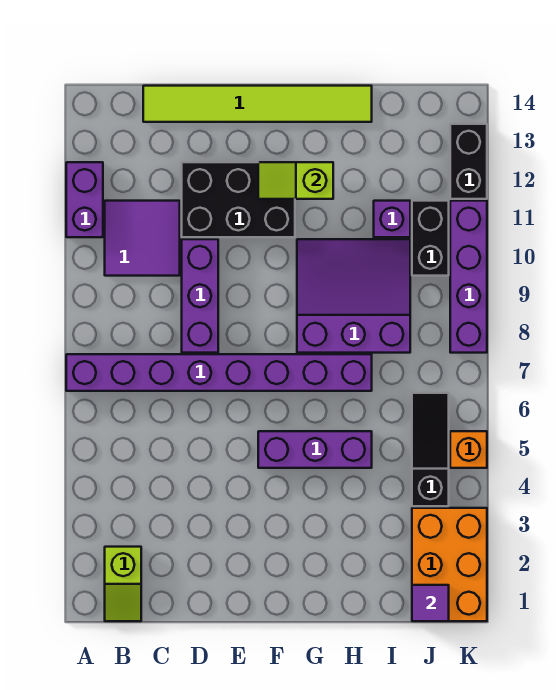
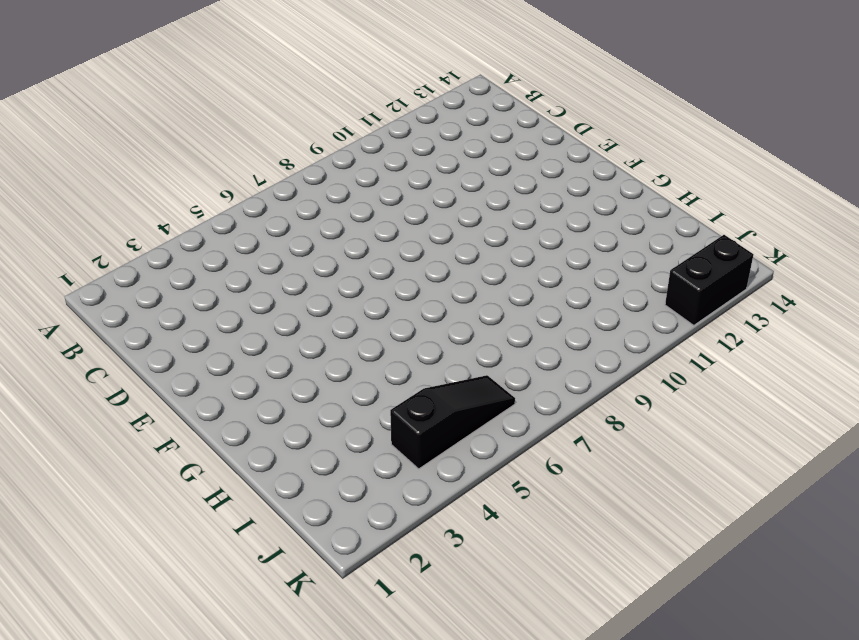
none -> purple 1x8 brick [66,354,372,391]
none -> purple 1x2 brick [66,162,103,237]
none -> lime 1x2 slope [105,547,141,621]

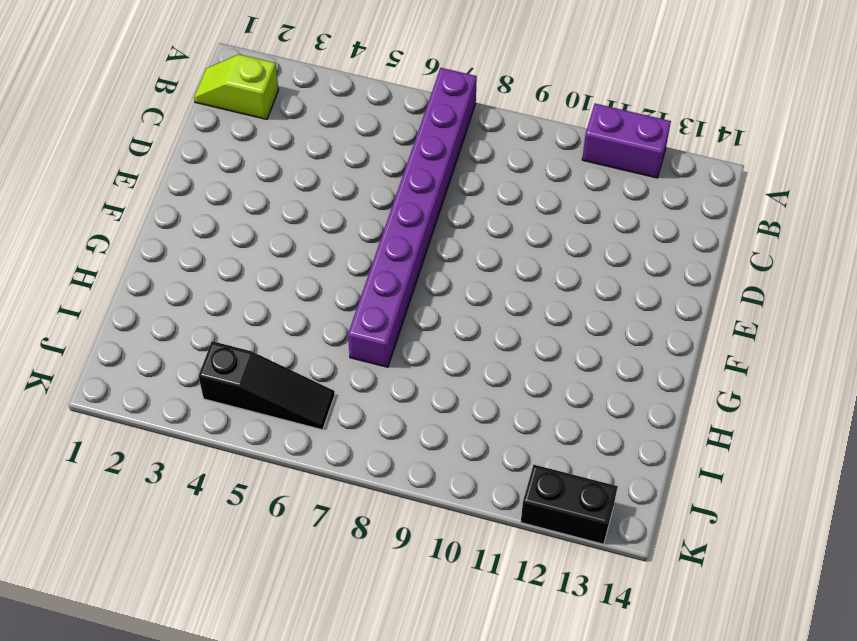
none -> purple 2x2 tile [105,201,180,276]
none -> lime 1x6 tile [143,86,372,122]
none -> purple 1x3 brick [182,239,218,353]

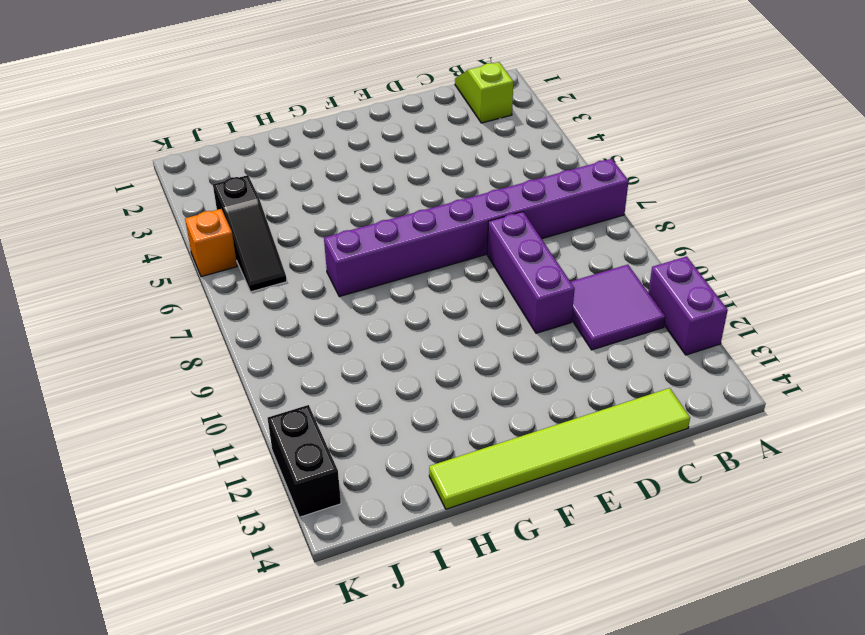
none -> black 2x3 brick [182,162,295,237]
none -> purple 1x3 brick [258,431,372,468]
none -> purple 3x3 slope [297,239,410,353]

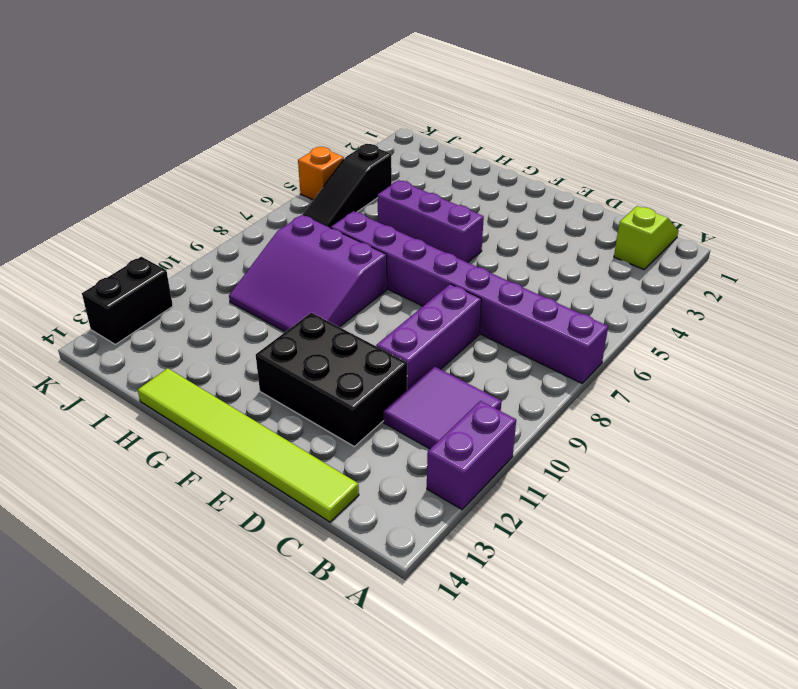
none -> purple 1x1 brick [374,201,410,237]
none -> orange 2x3 brick [412,508,487,621]
none -> black 1x2 brick [412,201,449,276]

